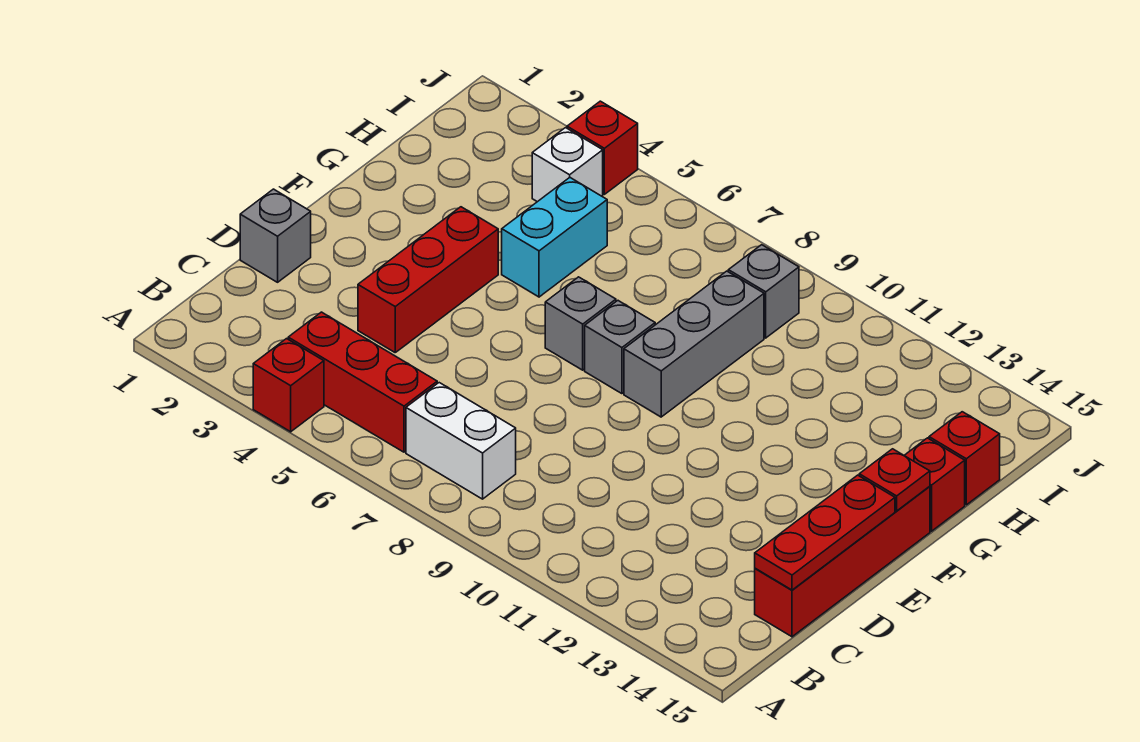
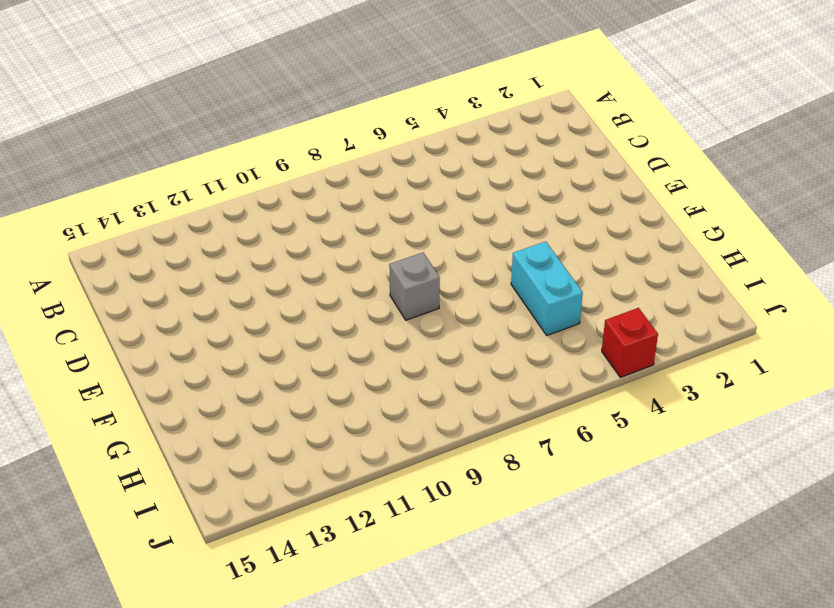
none -> red 1x1 brick [253,339,324,432]
none -> red 1x3 brick [288,312,437,452]
none -> white 1x2 brick [406,383,516,499]

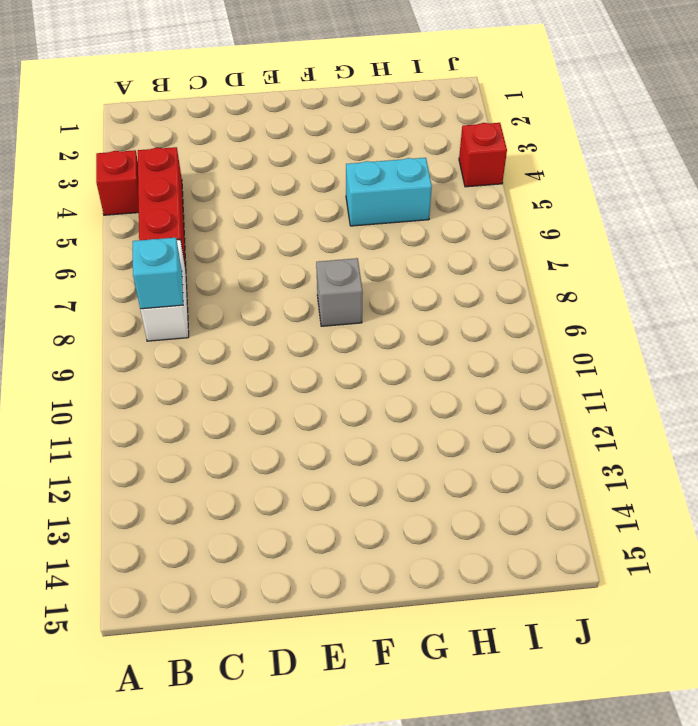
cyan 1x1 brick [133,238,183,309] -> none
none -> red 1x4 brick [755,487,930,637]
none -> grey 1x1 brick [240,189,311,282]
none -> red 1x3 brick [358,207,498,352]

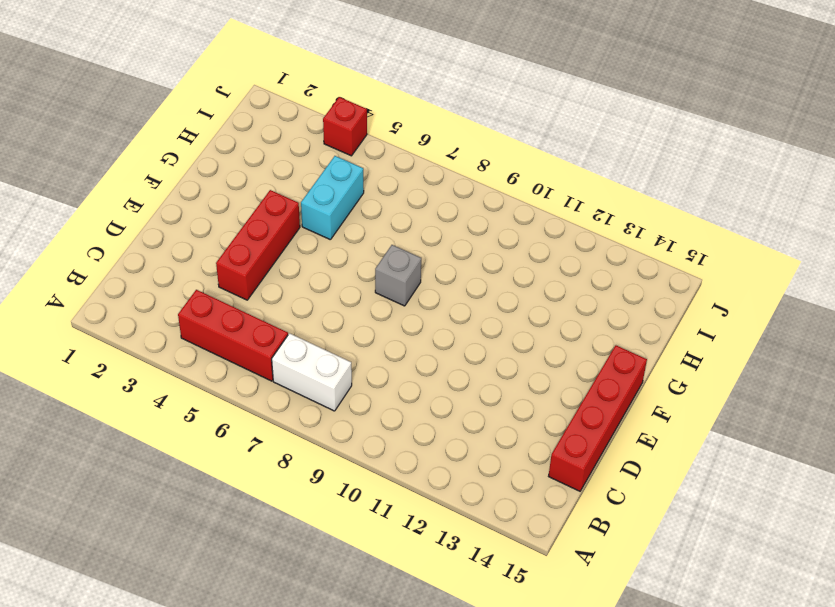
none -> red 1x1 brick [253,339,324,432]
none -> grey 1x1 brick [240,189,311,282]
none -> grey 1x1 brick [545,277,616,370]

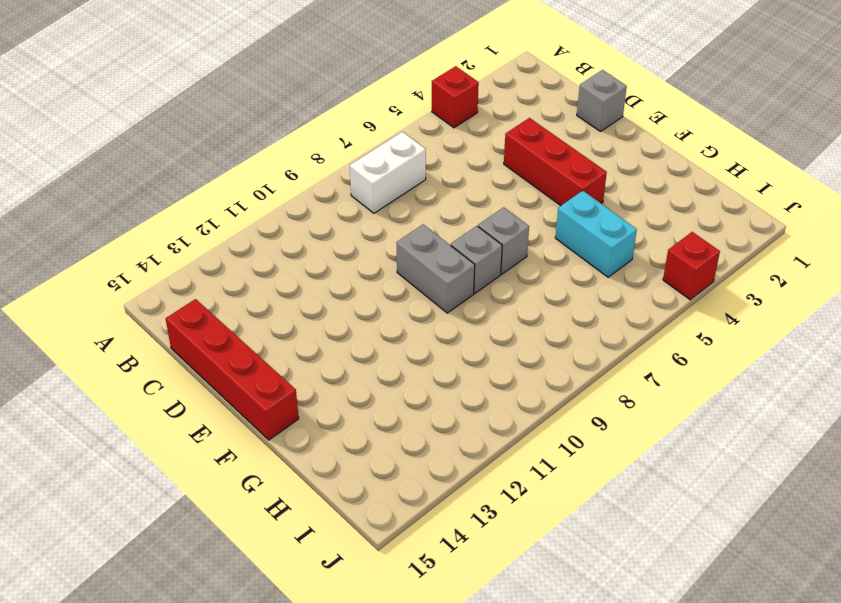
grey 1x2 brick [396,224,475,313] -> grey 1x3 brick [624,271,764,417]
none -> red 1x3 brick [288,312,437,452]
none -> red 1x1 brick [904,438,965,531]
none -> red 1x1 brick [929,412,1000,505]

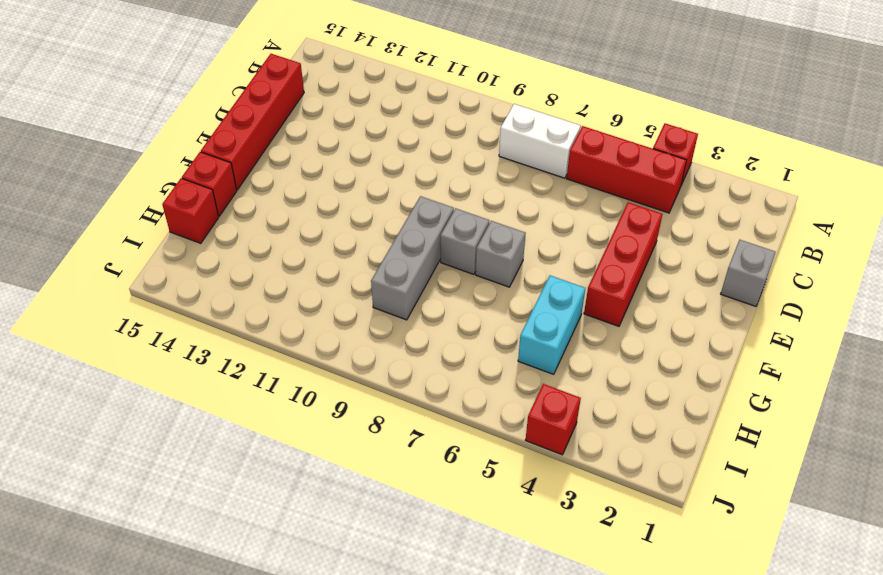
none -> white 1x1 brick [532,128,603,202]
none -> grey 1x1 brick [728,245,799,338]
none -> red 1x3 plate [755,475,895,590]

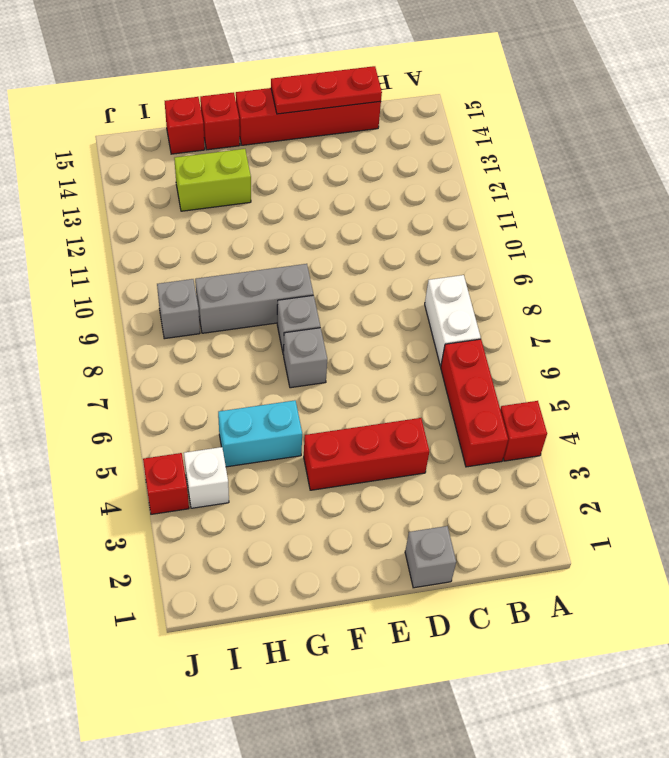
lime 1x2 brick [174,149,251,211] -> none
none -> red 1x1 plate [859,449,930,511]

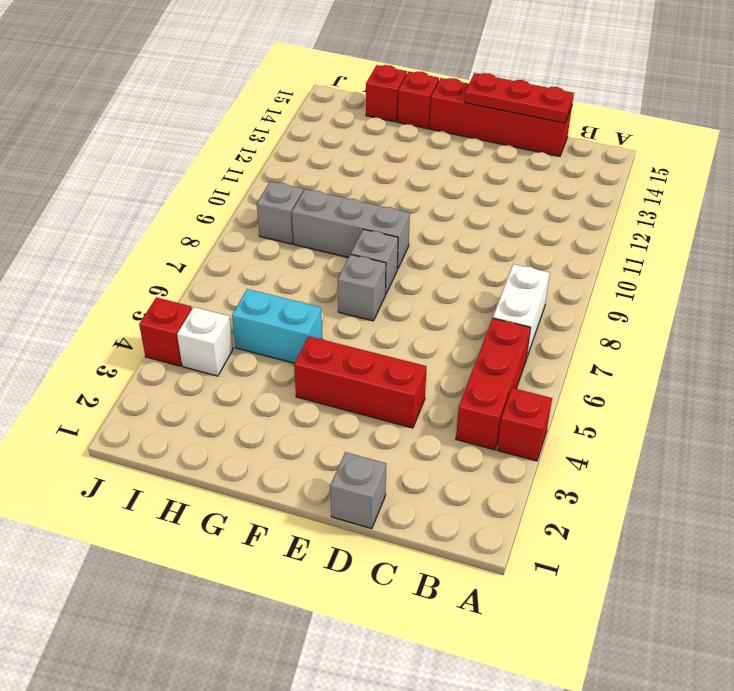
none -> red 1x1 plate [859,449,930,511]

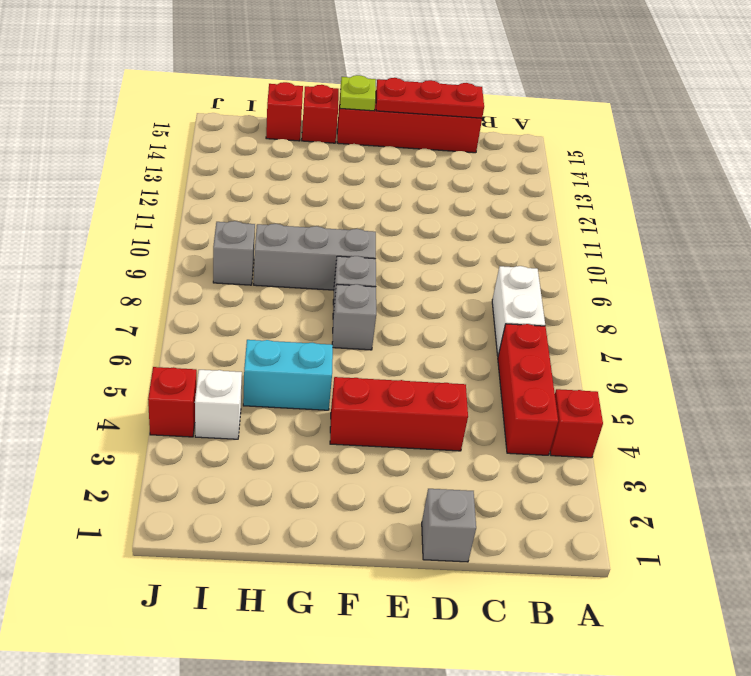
lime 1x1 plate [340,75,376,111] -> red 1x1 plate [859,449,930,511]

